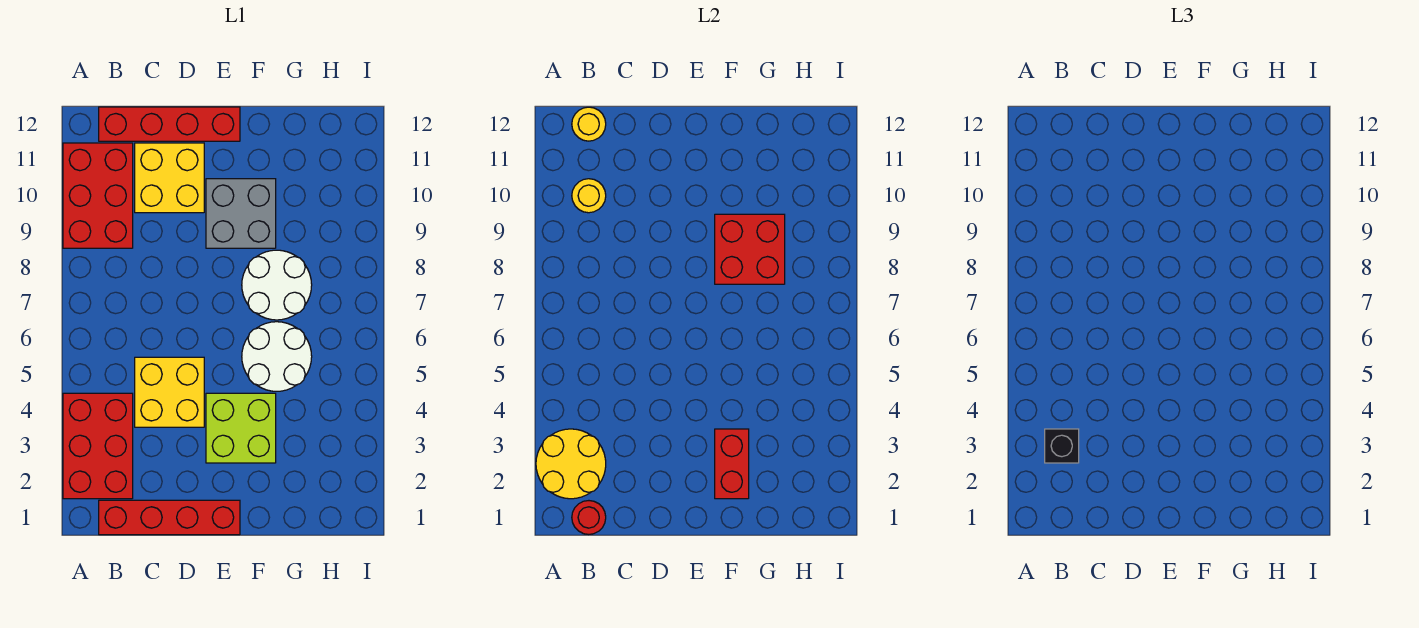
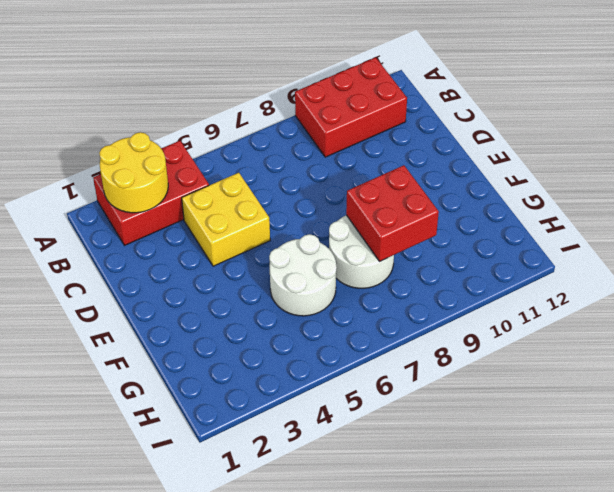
none -> red 1x4 brick [99,500,240,535]
none -> red 1x4 brick [99,107,240,141]
none -> yellow 2x2 brick [135,143,204,213]

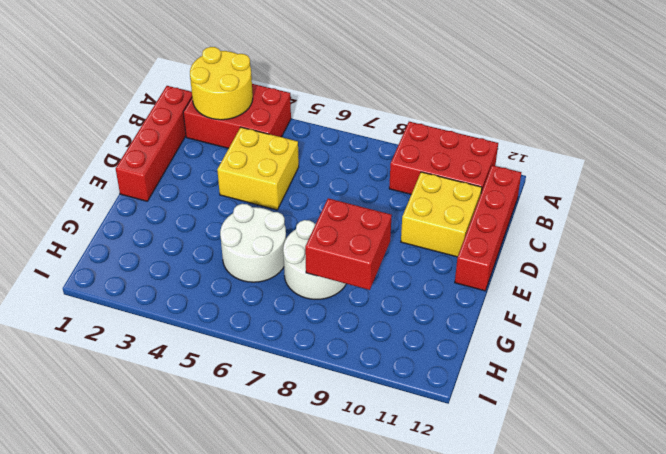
none -> lime 2x2 brick [206,393,276,463]
none -> grey 2x2 brick [206,179,276,248]
none -> red 1x1 round brick [572,501,606,534]

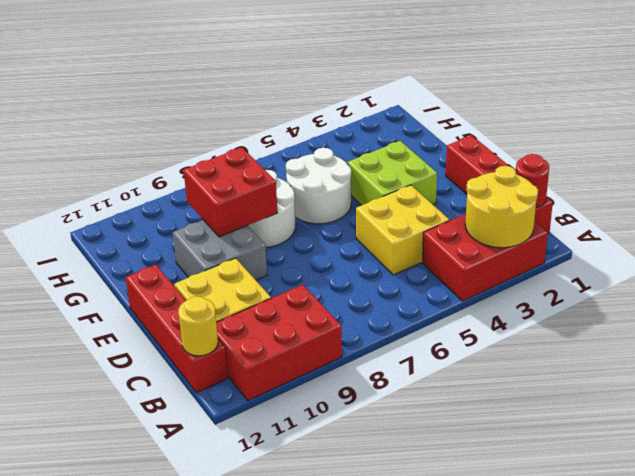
none -> yellow 1x1 round brick [572,179,606,213]
none -> red 1x2 brick [715,429,749,499]
none -> black 1x1 brick [1045,429,1079,463]

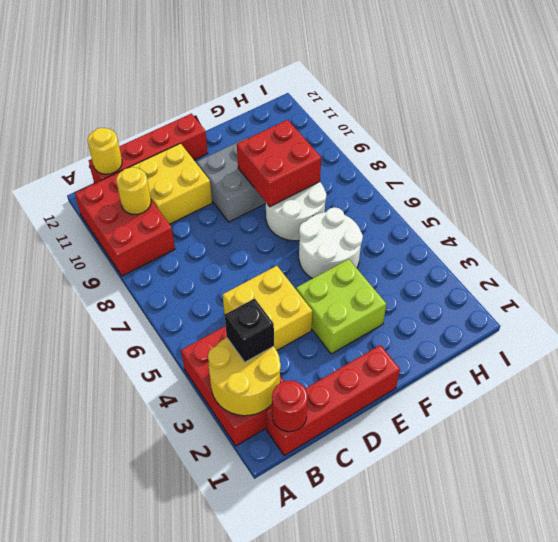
none -> red 1x2 brick [715,429,749,499]

